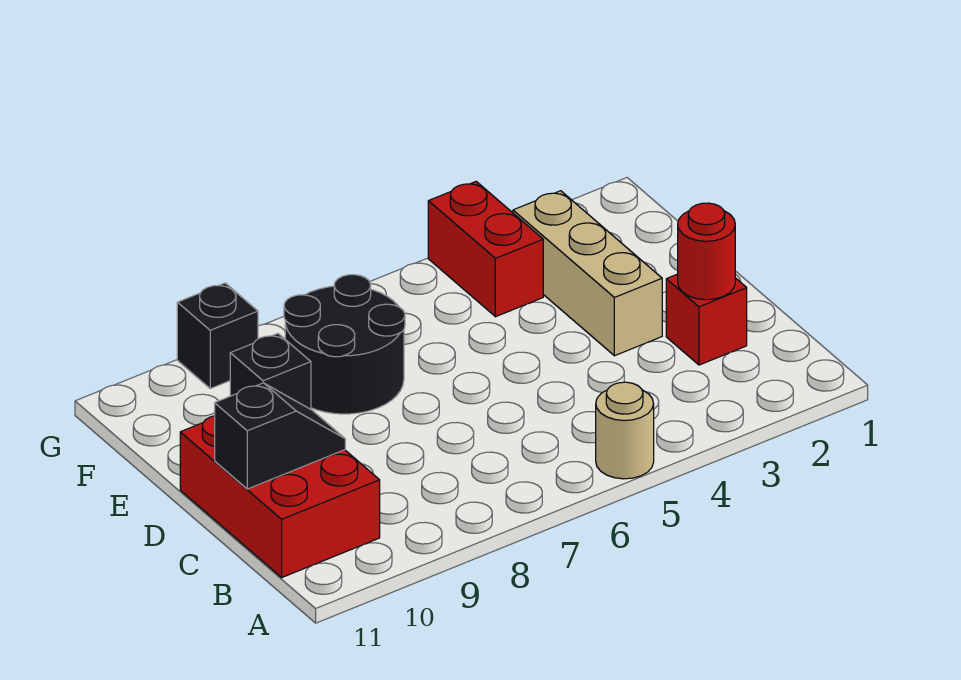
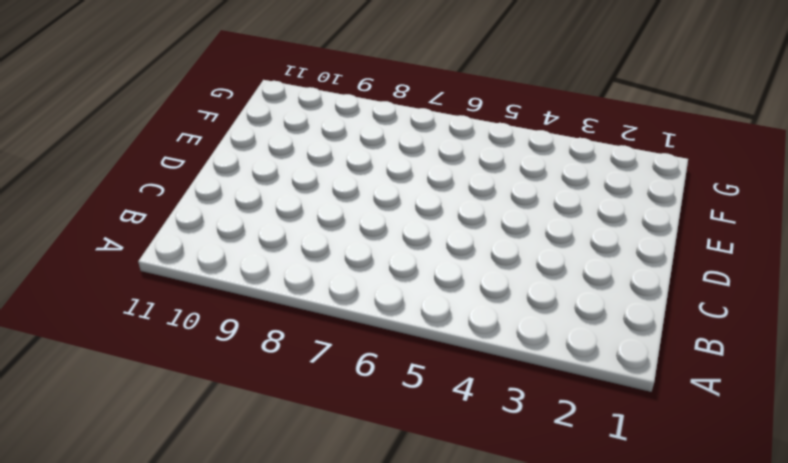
none -> tan 1x1 round brick [596,382,654,479]
none -> red 2x3 brick [180,416,380,577]

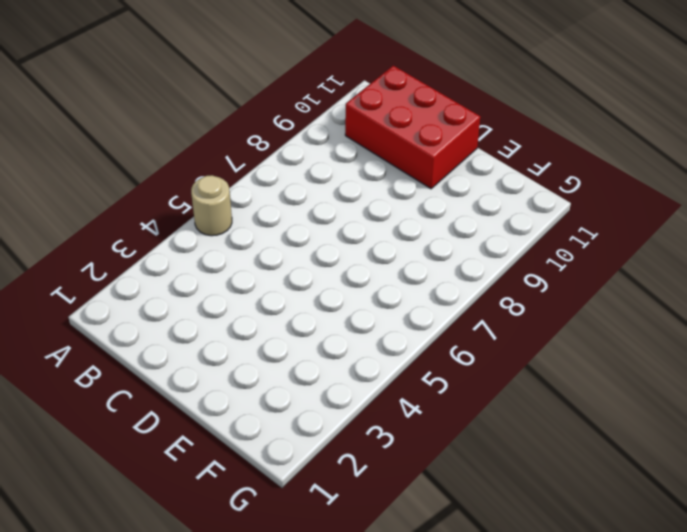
none -> red 1x1 brick [666,274,747,365]
none -> tan 1x3 brick [513,191,662,356]

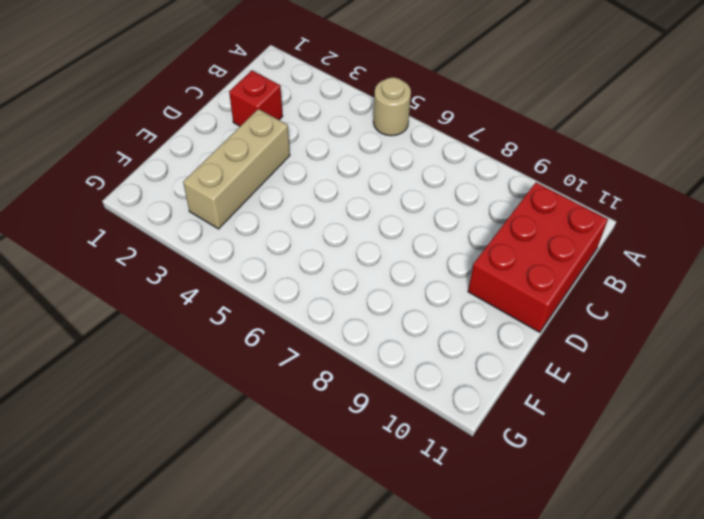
none -> black 2x2 round brick [284,275,405,414]
none -> red 1x2 brick [428,182,543,317]

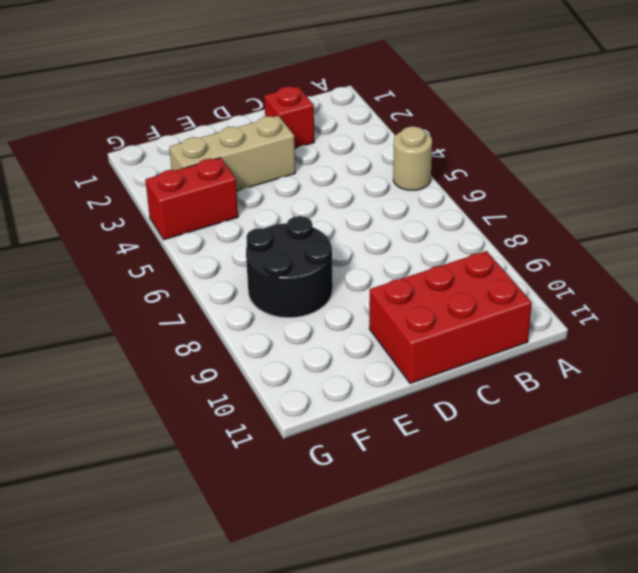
none -> black 1x1 brick [177,283,258,388]
none -> red 1x1 round brick [678,203,735,300]

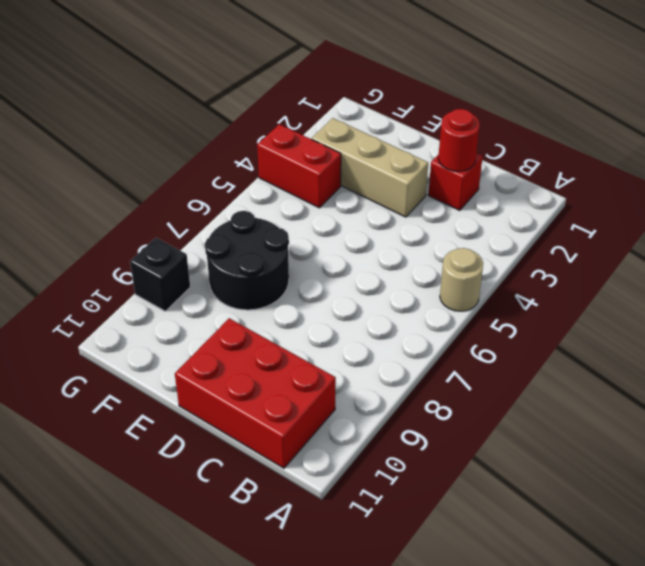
none -> black 1x2 slope [215,383,345,489]
none -> black 1x1 brick [230,334,311,409]

